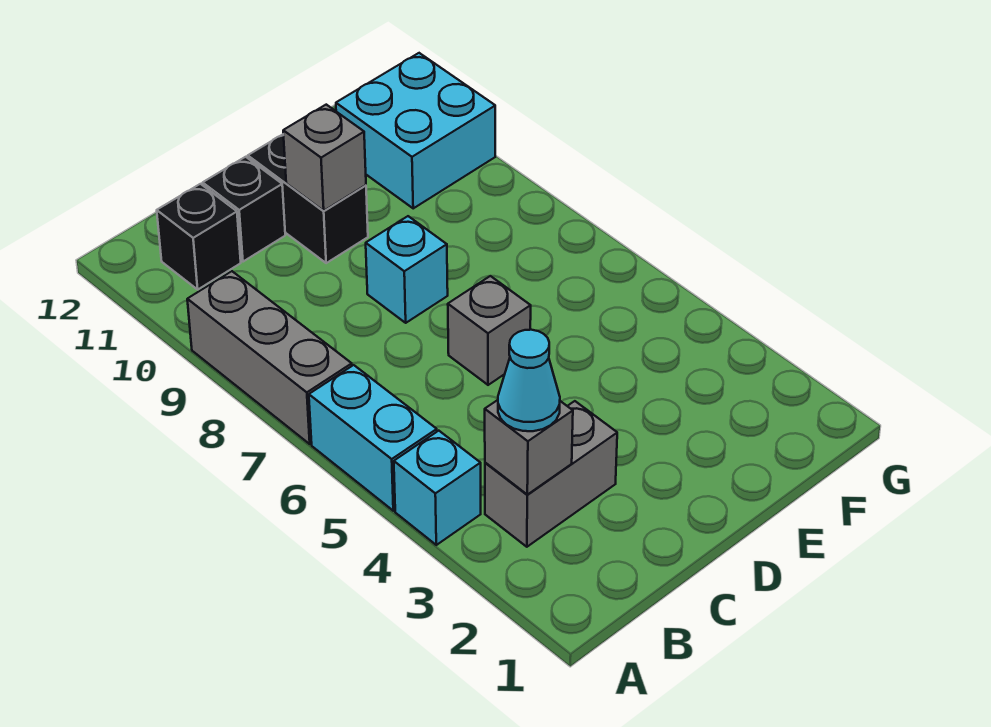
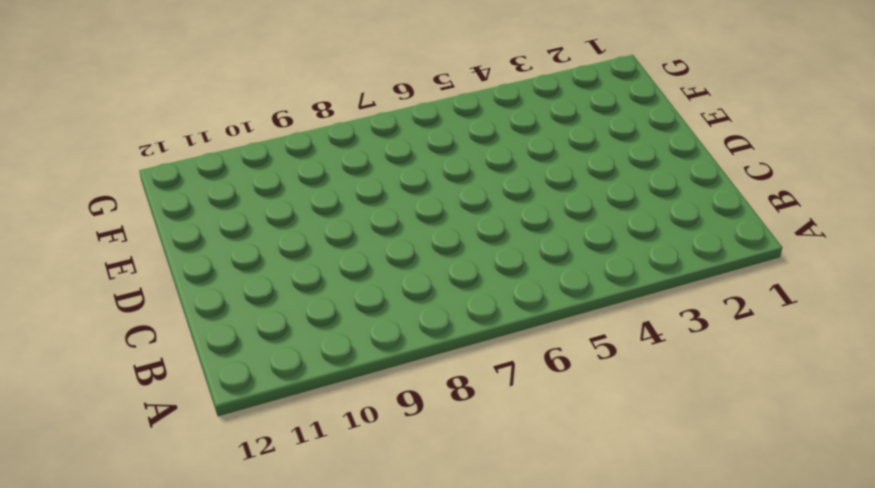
none -> cyan 1x1 brick [394,431,481,545]
none -> cyan 1x2 brick [309,365,437,511]
none -> grey 1x3 brick [187,271,352,444]

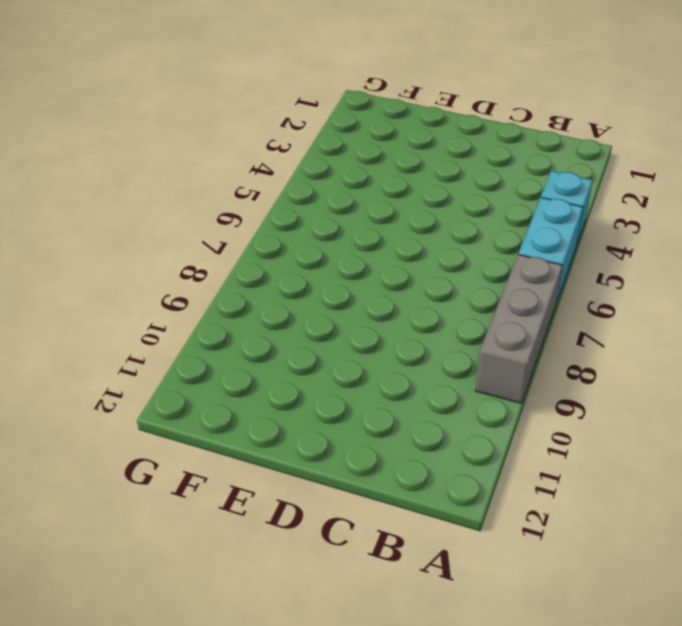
none -> grey 1x2 brick [485,401,617,547]
none -> black 1x1 brick [157,184,241,289]
none -> black 1x1 brick [203,157,285,262]

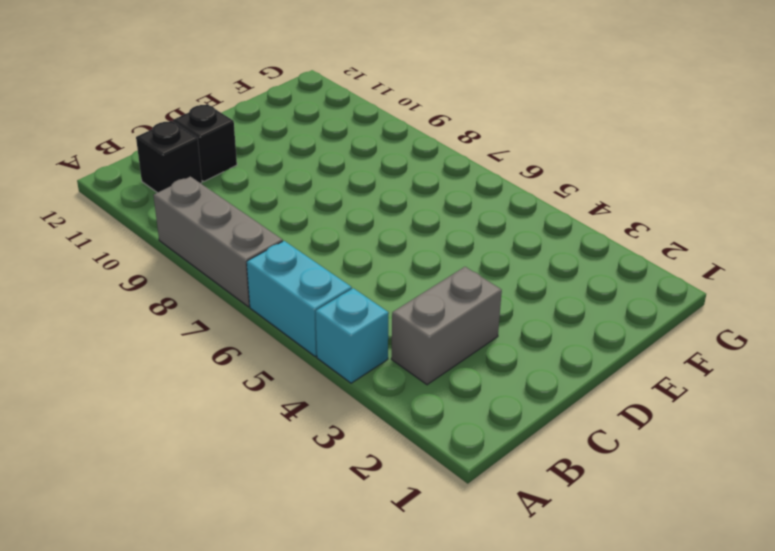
none -> grey 1x1 brick [448,276,531,385]
none -> cyan 1x1 brick [366,216,448,323]
none -> black 1x2 brick [248,135,368,263]

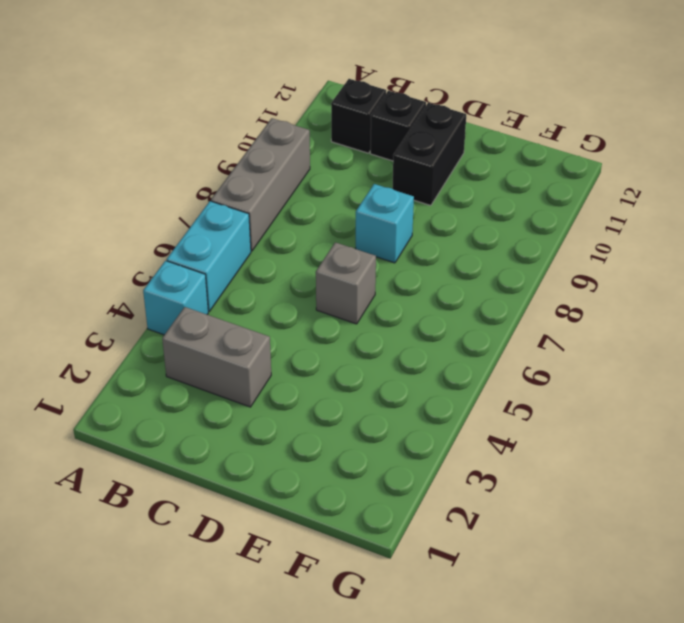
none -> cyan 2x2 brick [336,53,495,208]
none -> grey 1x1 brick [485,400,573,495]
none -> grey 1x1 brick [283,105,366,211]

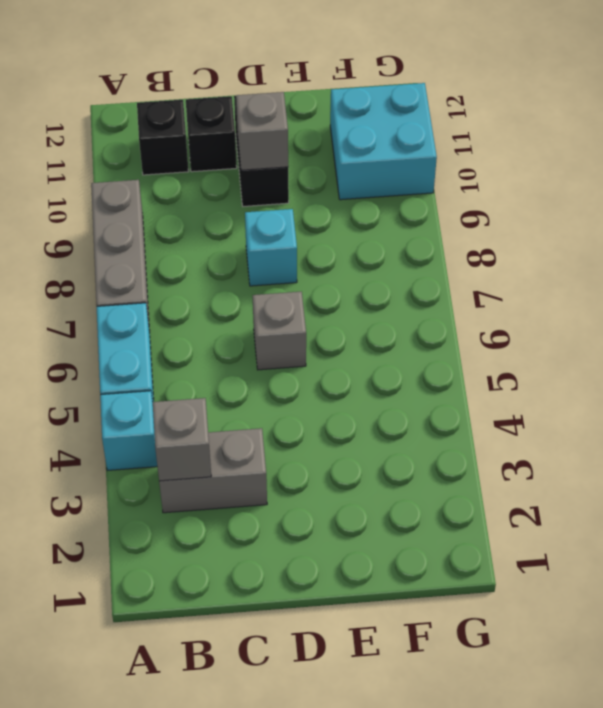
none -> cyan 1x1 cone [498,330,560,431]

